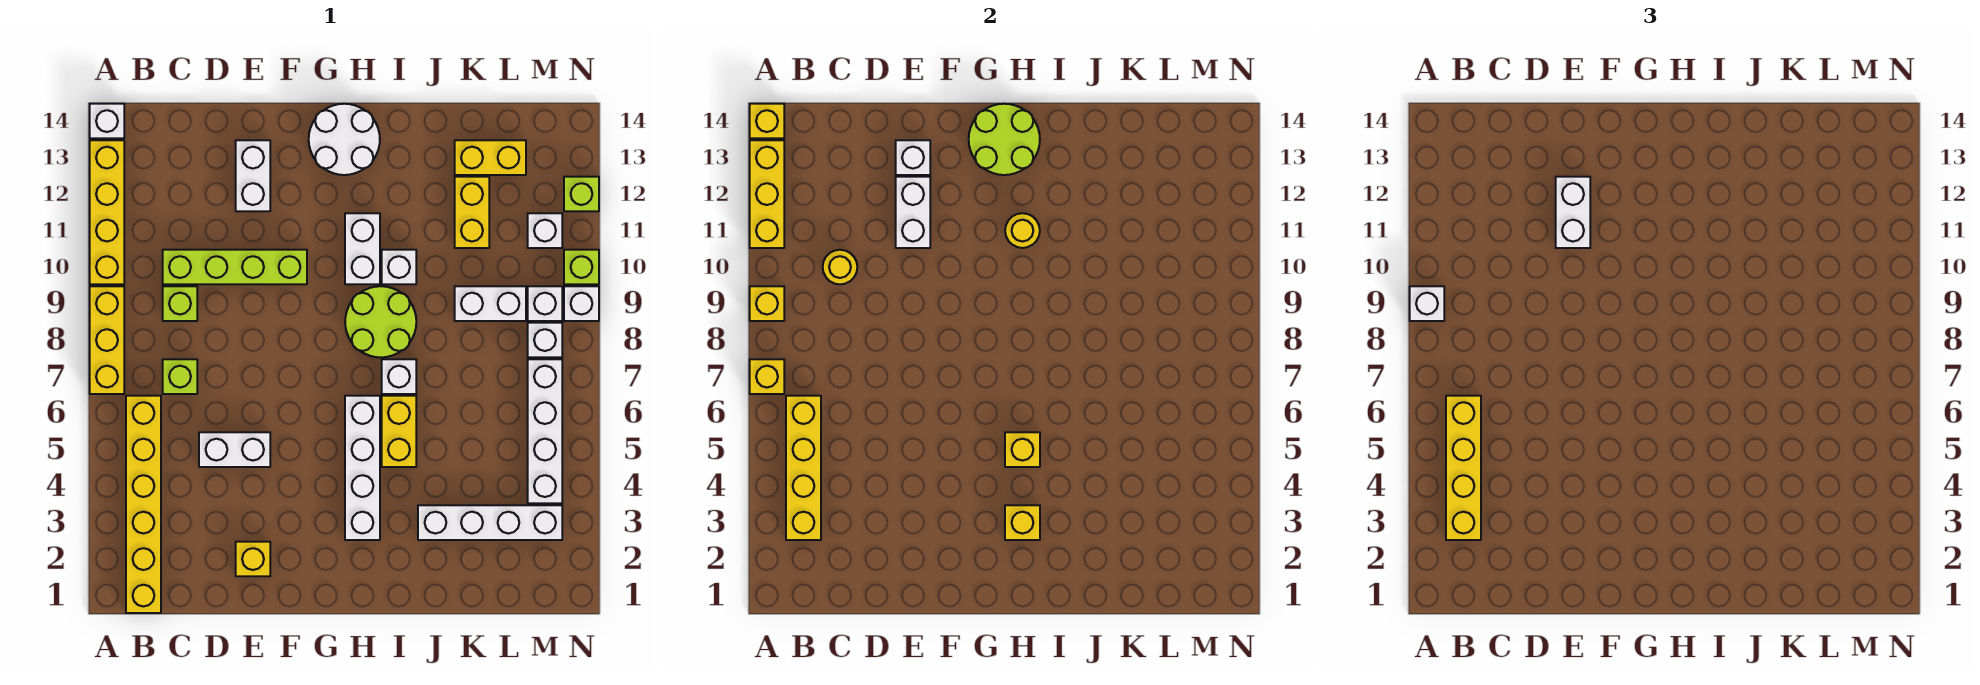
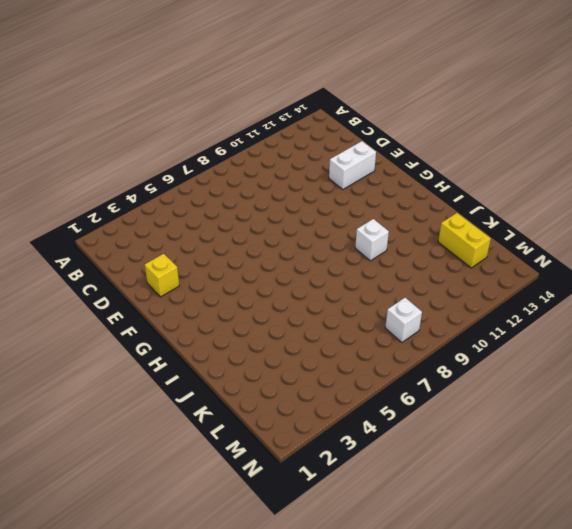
none -> yellow 1x3 brick [90,286,124,394]
none -> yellow 1x4 brick [90,140,124,284]
none -> white 1x1 brick [90,104,124,138]
none -> yellow 1x6 brick [126,396,161,613]

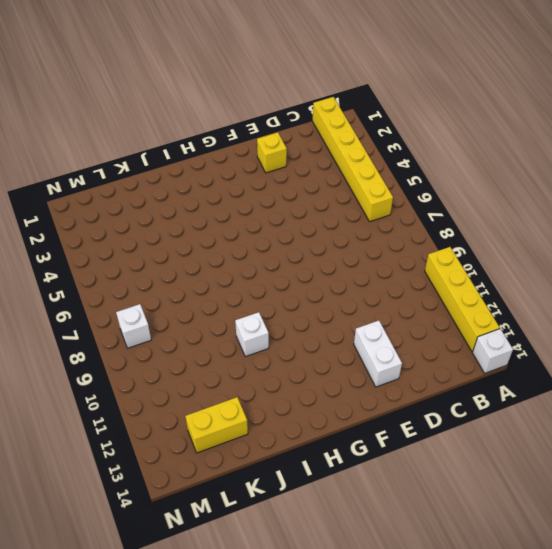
none -> yellow 1x3 brick [90,286,124,394]
none -> lime 1x1 brick [163,359,197,394]
none -> lime 1x1 brick [163,286,197,321]
none -> lime 1x4 brick [163,250,307,284]

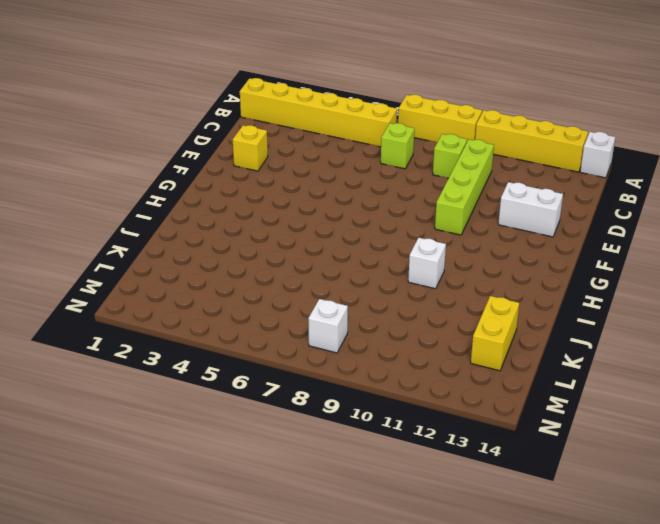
none -> white 1x2 brick [199,432,270,467]
none -> white 2x2 round brick [309,104,380,175]
none -> white 1x4 brick [345,396,380,540]
none -> lime 2x2 round brick [345,286,416,357]

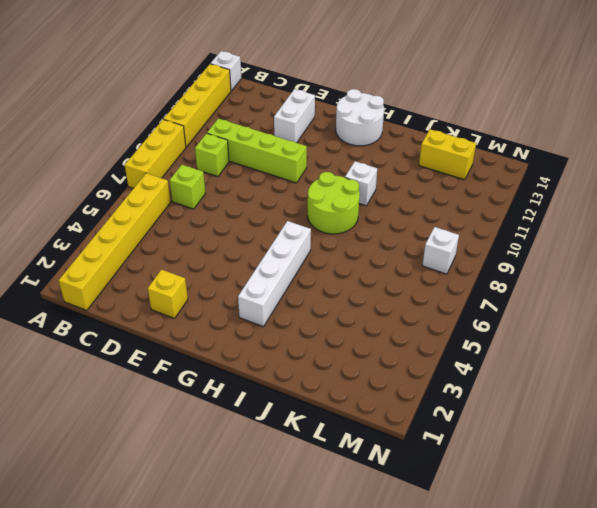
none -> white 1x2 brick [199,432,270,467]
none -> white 1x2 brick [345,213,380,284]
none -> yellow 1x2 brick [382,396,416,467]
none -> white 1x1 brick [382,359,416,394]

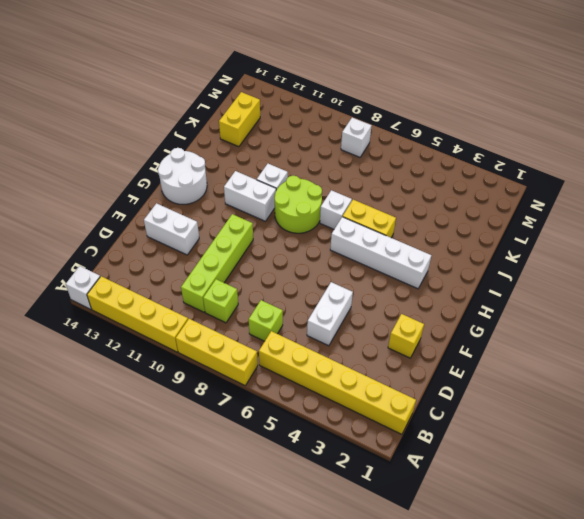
none -> white 1x4 brick [418,505,562,540]
none -> white 1x2 brick [455,286,526,321]
none -> yellow 1x2 brick [455,177,489,248]
none -> white 1x4 brick [528,359,562,503]

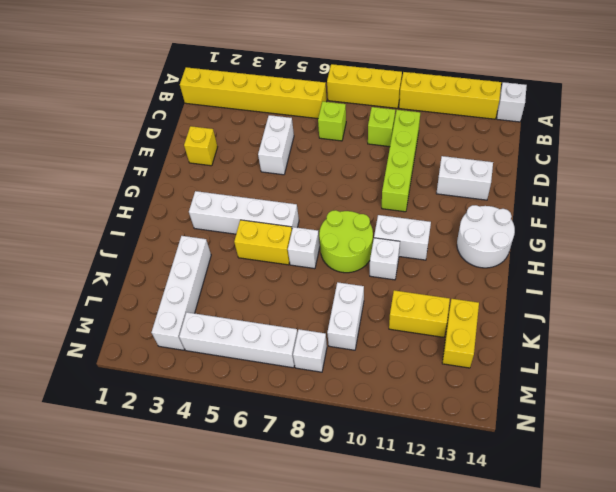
none -> white 1x1 brick [528,286,562,321]
none -> white 1x1 brick [528,213,562,248]
none -> white 1x1 brick [564,286,599,321]
none -> lime 1x1 brick [564,250,599,284]

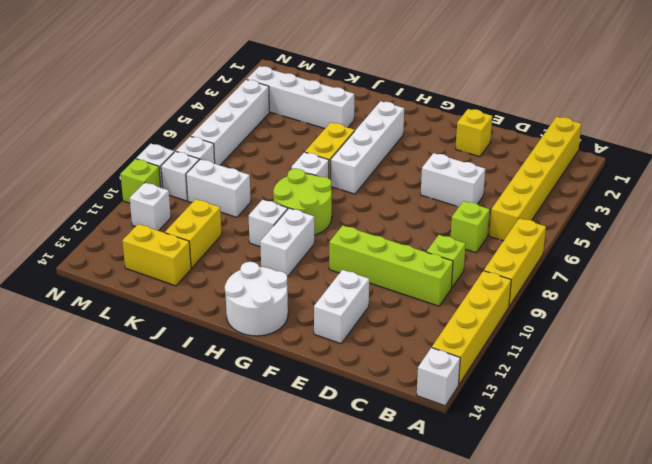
none -> lime 1x1 brick [564,177,599,211]
none -> yellow 1x1 brick [750,359,784,394]
none -> yellow 1x1 brick [750,286,784,321]
none -> yellow 1x3 brick [750,140,784,248]

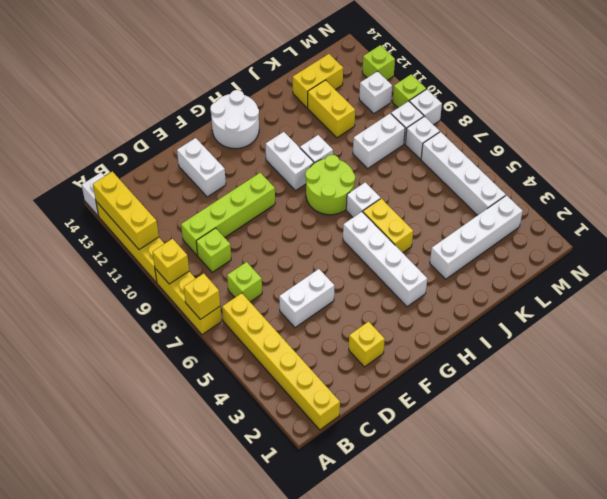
none -> yellow 1x1 brick [750,104,784,138]
none -> yellow 1x4 brick [786,396,821,540]
none -> yellow 1x1 round brick [823,250,857,284]
none -> white 1x2 brick [896,177,930,248]

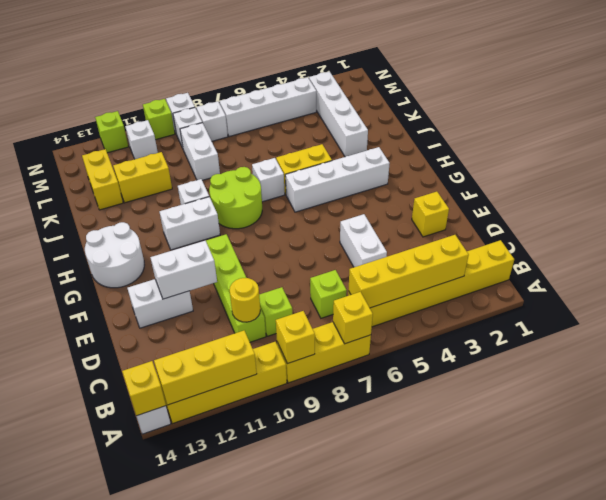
none -> white 1x1 brick [896,140,930,175]
none -> lime 2x2 round brick [969,104,1040,175]
none -> yellow 1x1 brick [1005,505,1040,540]
none -> yellow 1x1 brick [1005,432,1040,467]

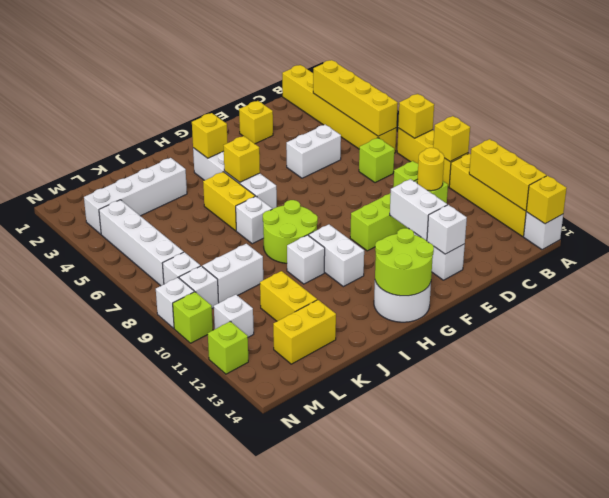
none -> yellow 1x1 round brick [1005,213,1040,248]
none -> white 1x1 brick [1410,286,1444,321]
none -> yellow 1x4 brick [1446,396,1481,540]
none -> white 1x2 brick [1556,177,1590,248]

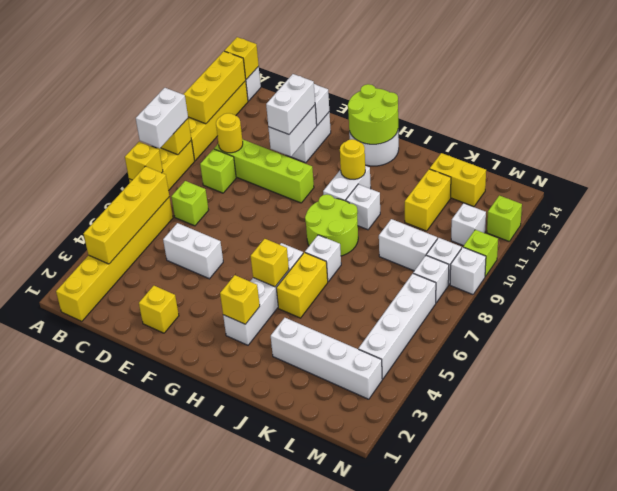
white 1x2 brick [136,88,188,148] -> white 1x1 brick [1410,286,1444,321]
none -> yellow 1x4 brick [1446,396,1481,540]

